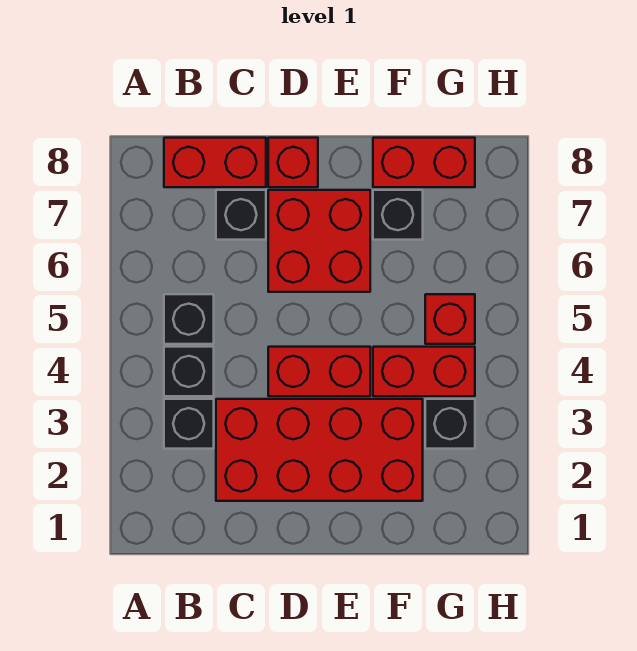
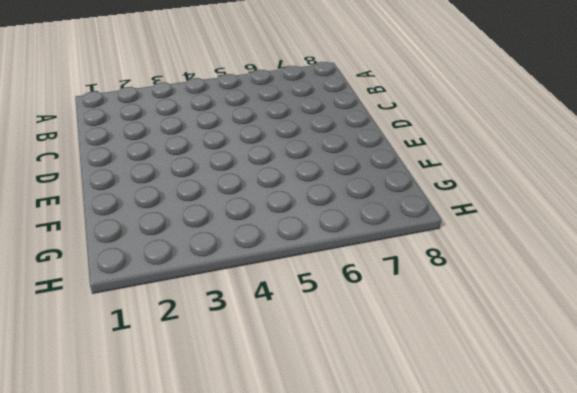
none -> black 1x1 brick [164,399,214,449]
none -> black 1x1 brick [164,347,214,396]
none -> black 1x1 brick [164,294,214,344]

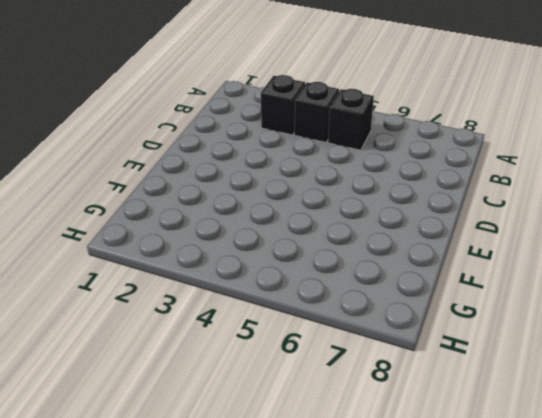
none -> red 1x2 brick [164,138,266,187]
none -> red 2x4 brick [216,399,423,501]
none -> black 1x1 brick [216,190,266,240]

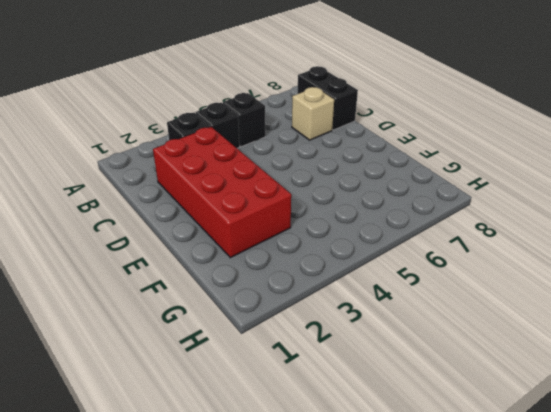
black 1x2 brick [298,66,358,130] -> red 1x2 brick [164,138,266,187]
tan 1x1 brick [292,87,334,140] -> black 1x1 brick [216,190,266,240]
none -> red 1x2 brick [268,347,370,396]
none -> red 2x2 brick [268,190,370,292]
none -> red 1x1 brick [268,138,318,187]

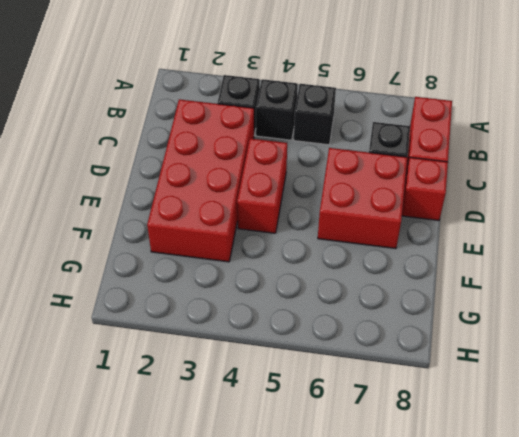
none -> red 1x2 brick [373,347,475,396]
none -> black 1x1 brick [373,190,423,240]
none -> red 1x2 brick [373,138,475,187]

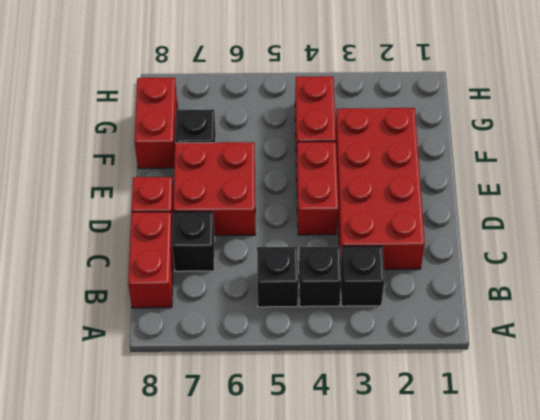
none -> black 1x1 brick [425,399,475,449]
none -> red 1x1 brick [425,294,475,344]

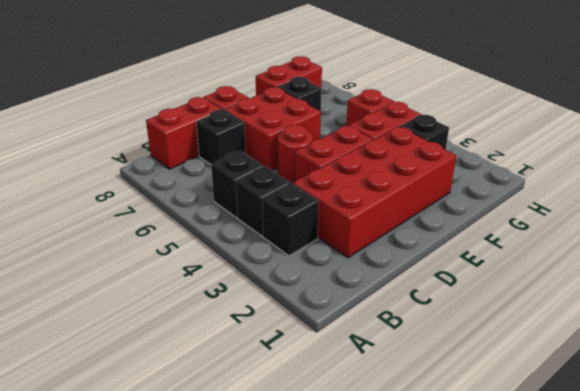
red 1x1 round brick [278,125,313,183] -> none

